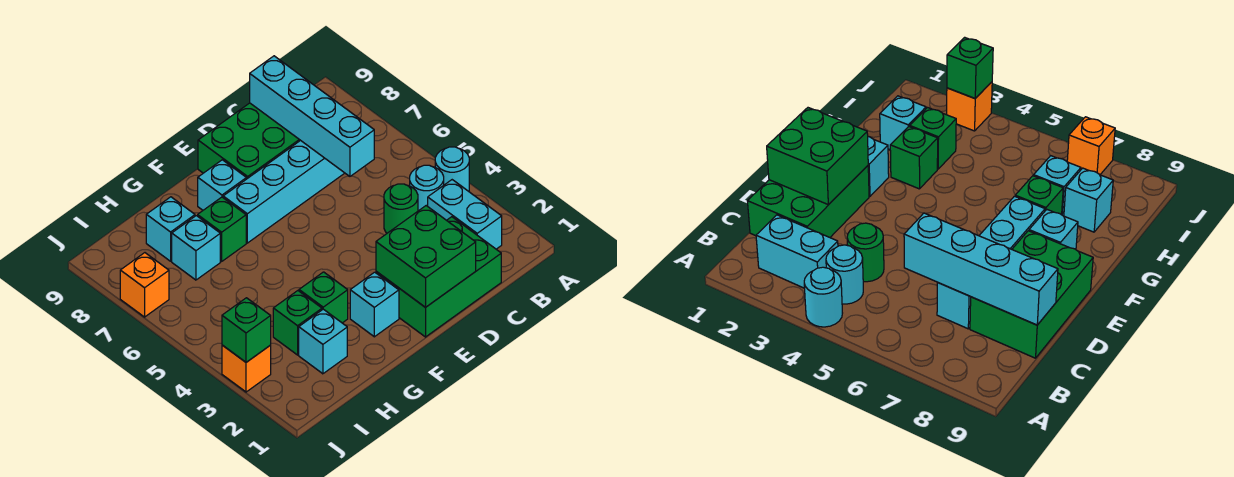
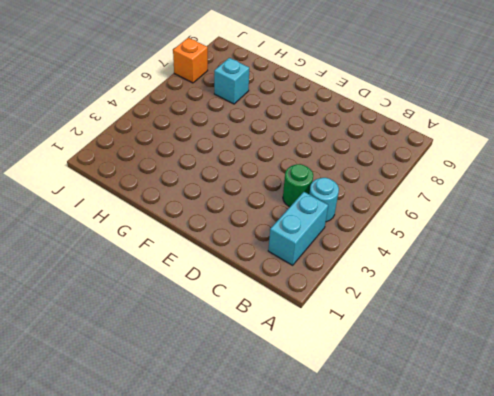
none -> cyan 1x1 round brick [435,147,469,191]
none -> green 2x3 brick [376,217,501,337]
none -> cyan 1x4 brick [223,140,344,243]

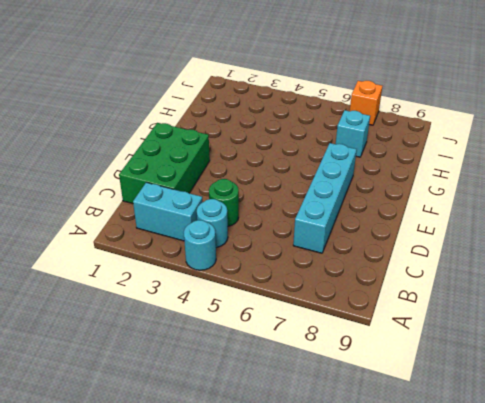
none -> green 2x3 brick [198,103,300,179]
none -> cyan 1x1 brick [350,272,399,337]
none -> cyan 1x1 brick [198,160,246,210]

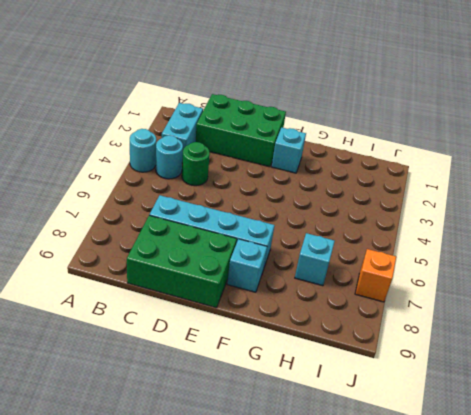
none -> green 1x1 brick [299,272,348,323]
none -> green 1x1 brick [198,197,246,261]
none -> cyan 1x1 brick [299,309,347,374]

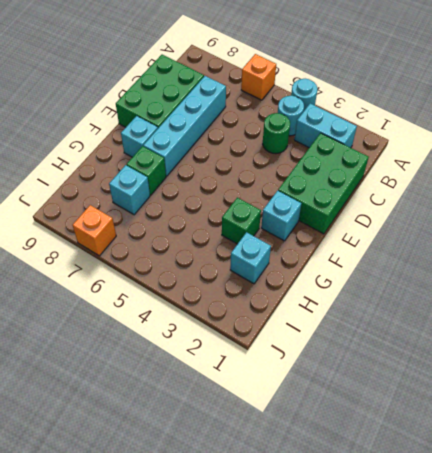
orange 1x1 brick [241,54,276,100] -> orange 1x1 brick moved to [222,345,271,392]
none -> green 1x1 brick [273,291,322,355]
none -> cyan 1x1 brick [146,197,195,261]
none -> cyan 1x4 brick [250,56,374,176]

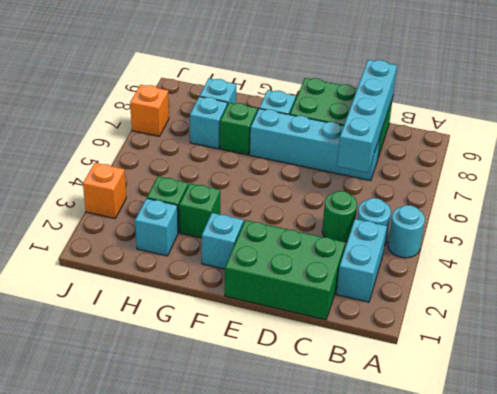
none -> green 2x2 brick [376,206,476,307]
none -> green 1x1 brick [222,298,271,362]

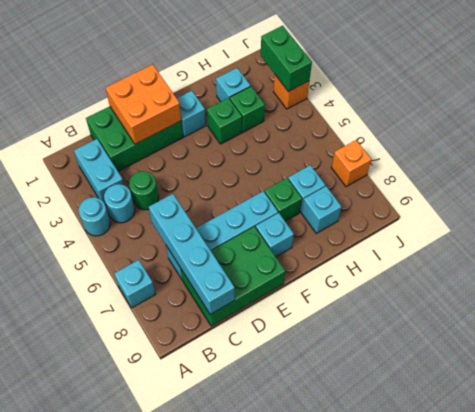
cyan 1x1 brick [114,260,156,308] -> none
orange 2x2 brick [106,64,181,144] -> green 2x2 brick [376,206,476,307]
green 1x2 brick [261,26,312,92] -> green 1x1 brick [222,298,271,362]

